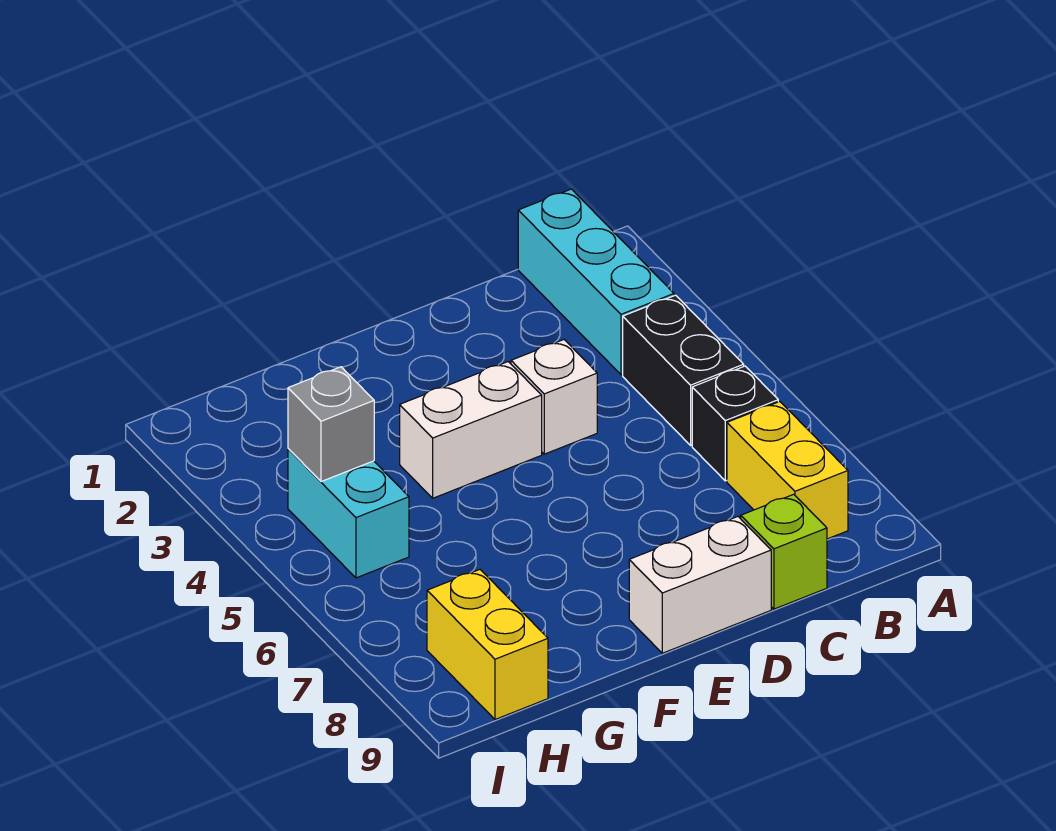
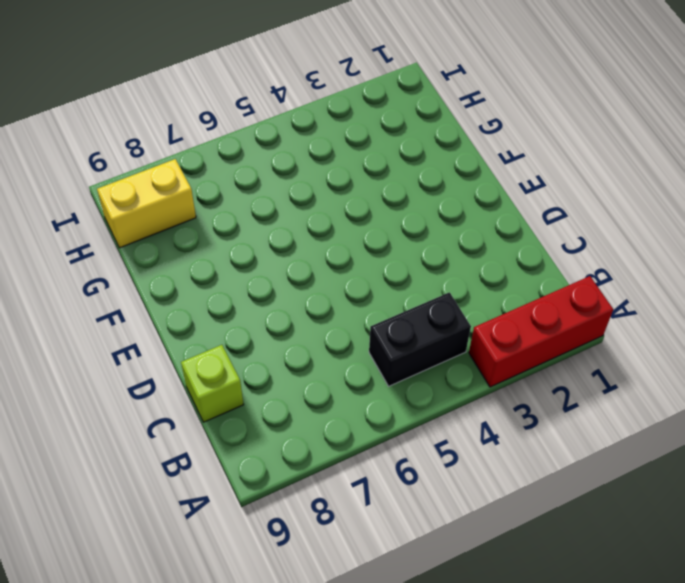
red 1x3 brick [469,276,613,387] -> none
none -> cyan 1x3 brick [518,189,674,375]
none -> black 1x1 brick [692,366,778,481]

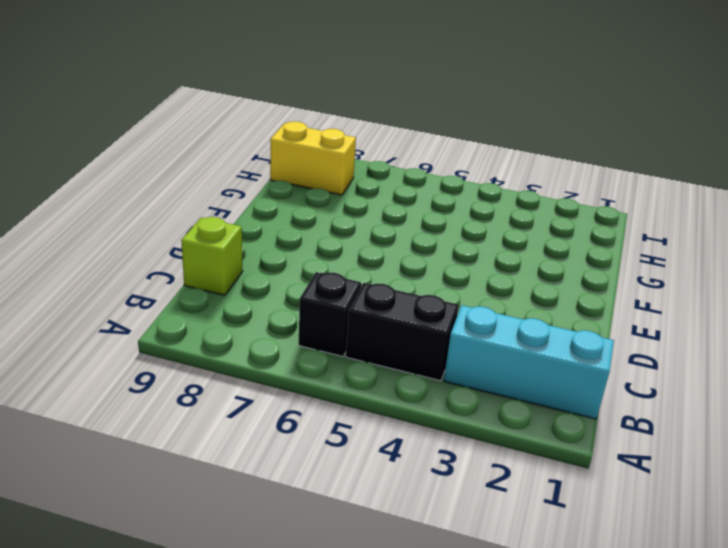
none -> yellow 1x2 brick [727,402,848,539]
none -> white 1x1 brick [511,340,597,454]

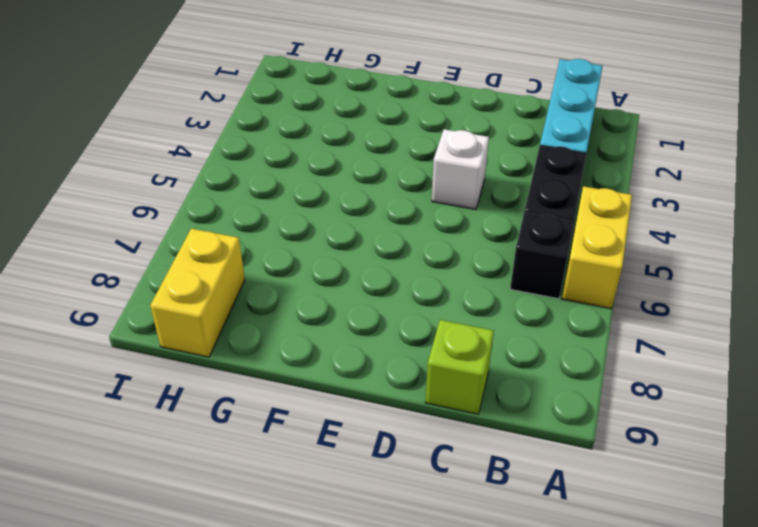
yellow 1x2 brick [562,186,632,309] -> yellow 1x2 brick moved to [727,402,848,539]
none -> white 1x2 brick [629,517,771,653]
none -> white 1x2 brick [400,362,542,498]

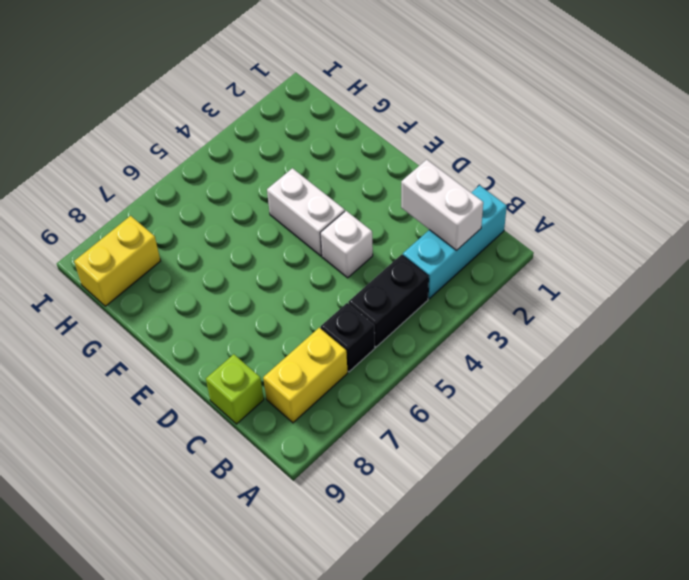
white 1x2 brick [401,160,483,250] -> white 1x2 brick moved to [629,517,771,653]
none -> cyan 1x2 brick [288,449,409,578]
none -> grey 1x1 brick [288,367,374,482]

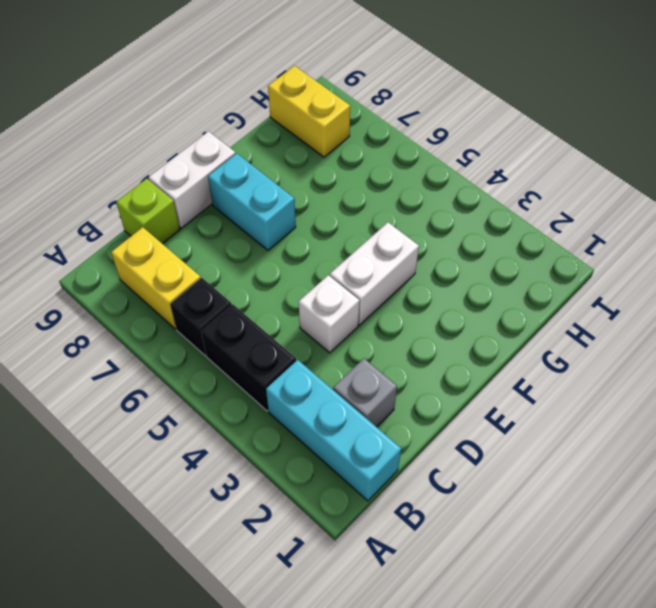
grey 1x1 brick [333,358,397,427] -> grey 1x1 brick moved to [288,367,374,482]
cyan 1x2 brick [208,153,296,250] -> cyan 1x2 brick moved to [288,449,409,578]

